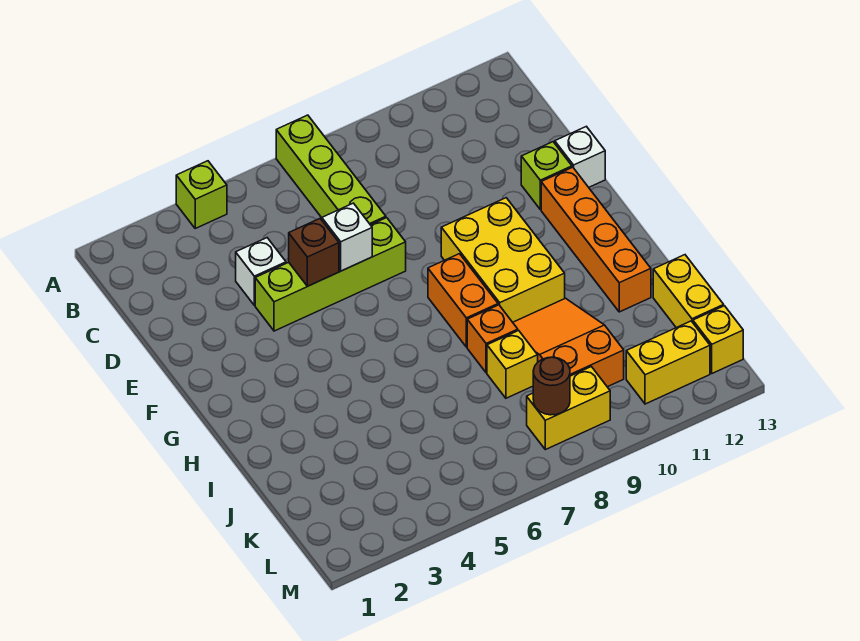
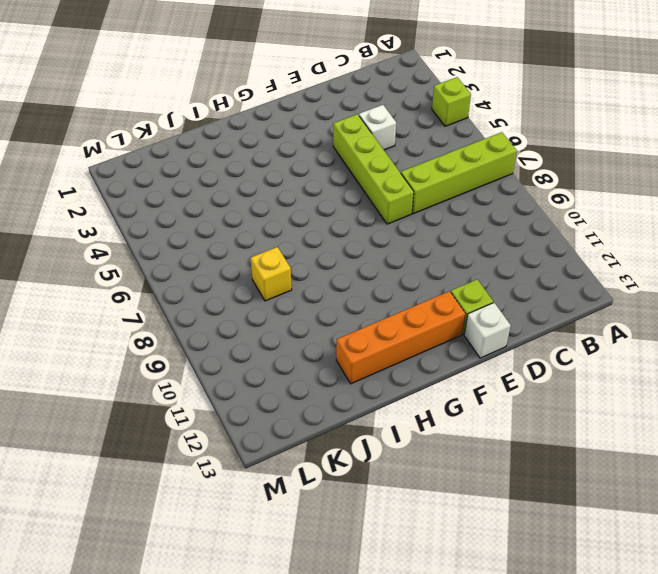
none -> yellow 2x3 brick [441,198,565,322]
none -> orange 1x2 brick [428,254,498,347]
none -> orange 1x1 brick [467,305,518,373]

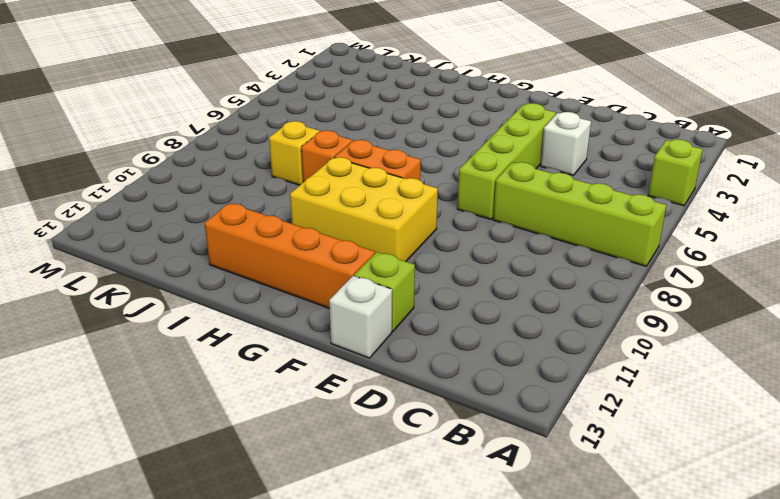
none -> orange 2x3 slope [513,298,624,387]
none -> yellow 1x2 brick [653,255,724,328]
none -> yellow 1x2 brick [527,367,610,450]

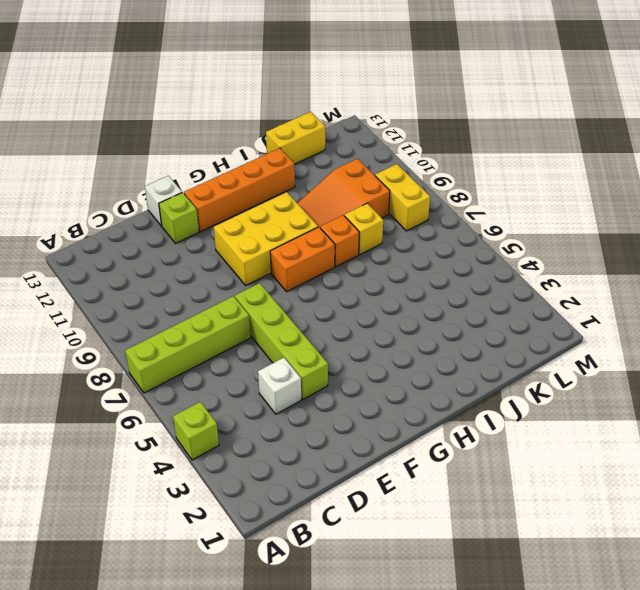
none -> yellow 1x2 brick [626,321,710,404]
none -> yellow 1x1 brick [693,306,743,373]
none -> brown 1x1 brick [289,219,339,286]

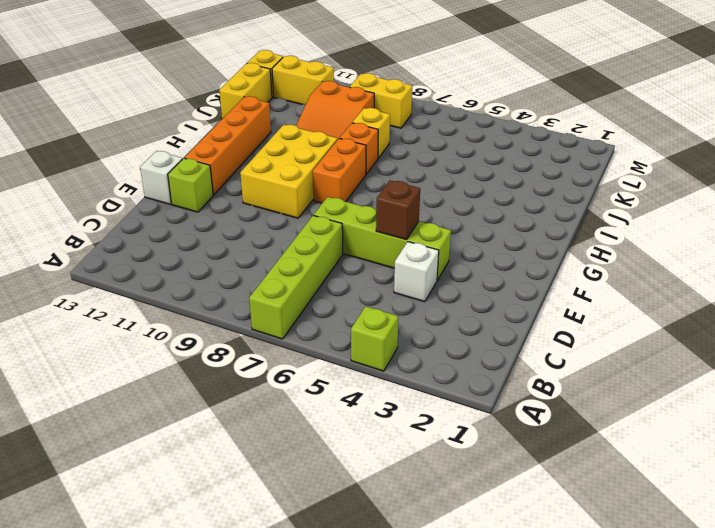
none -> white 1x1 brick [322,203,372,271]
none -> brown 1x1 round brick [533,357,570,415]

